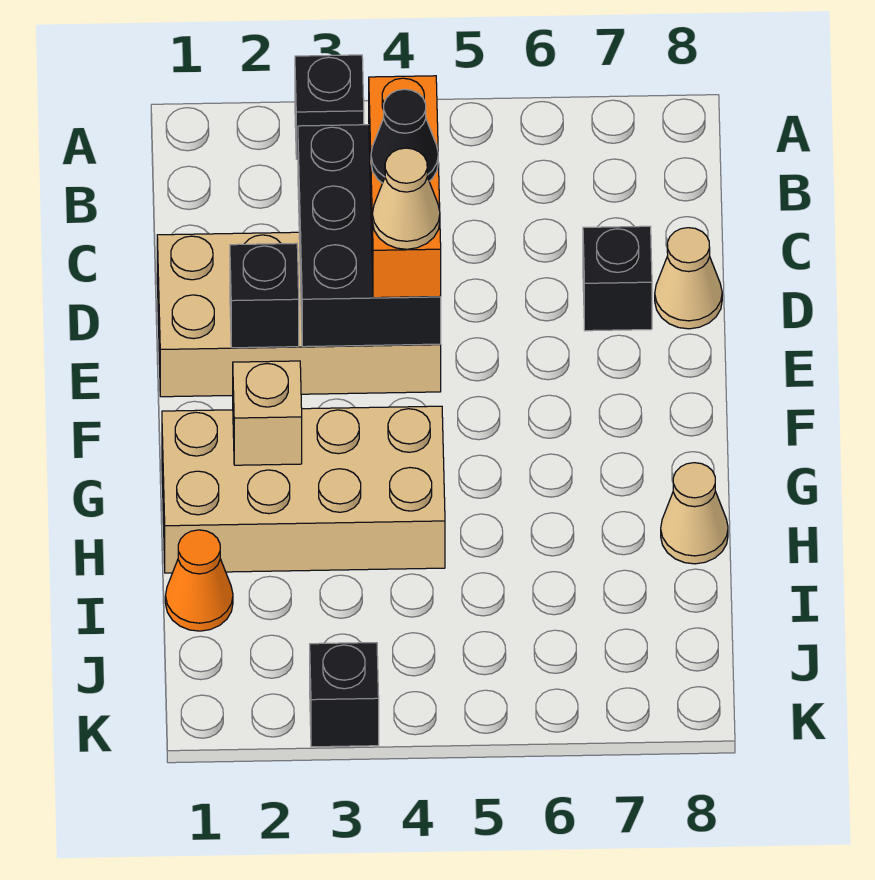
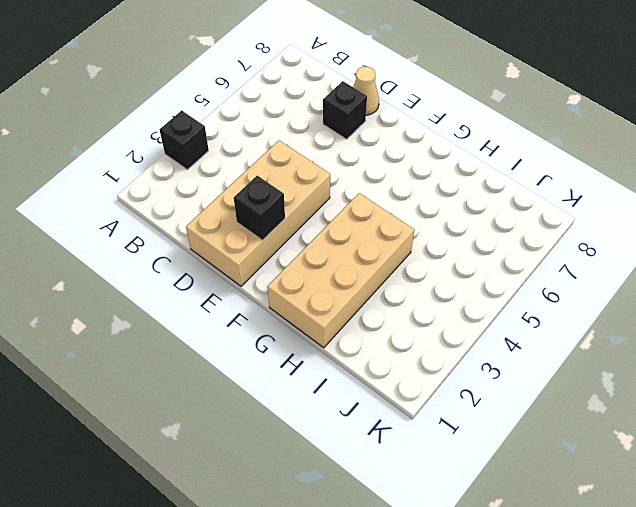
none -> tan 1x1 cone [661,463,728,564]
none -> orange 1x1 cone [165,530,233,631]
none -> black 1x1 brick [310,643,379,747]

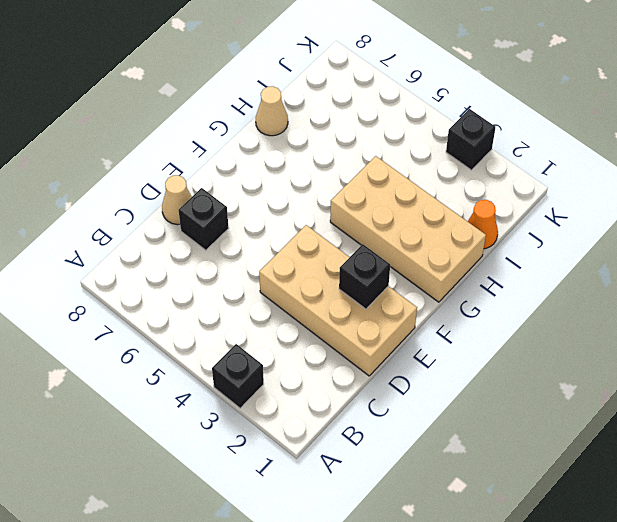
none -> black 2x3 brick [298,125,441,347]
none -> tan 1x1 brick [233,361,302,465]
none -> orange 1x3 brick [369,76,441,298]

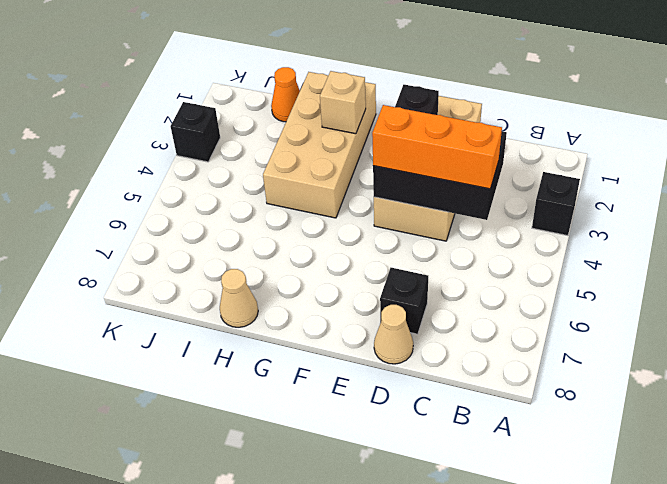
none -> black 1x1 cone [371,89,438,183]
none -> tan 1x1 cone [372,148,440,249]

